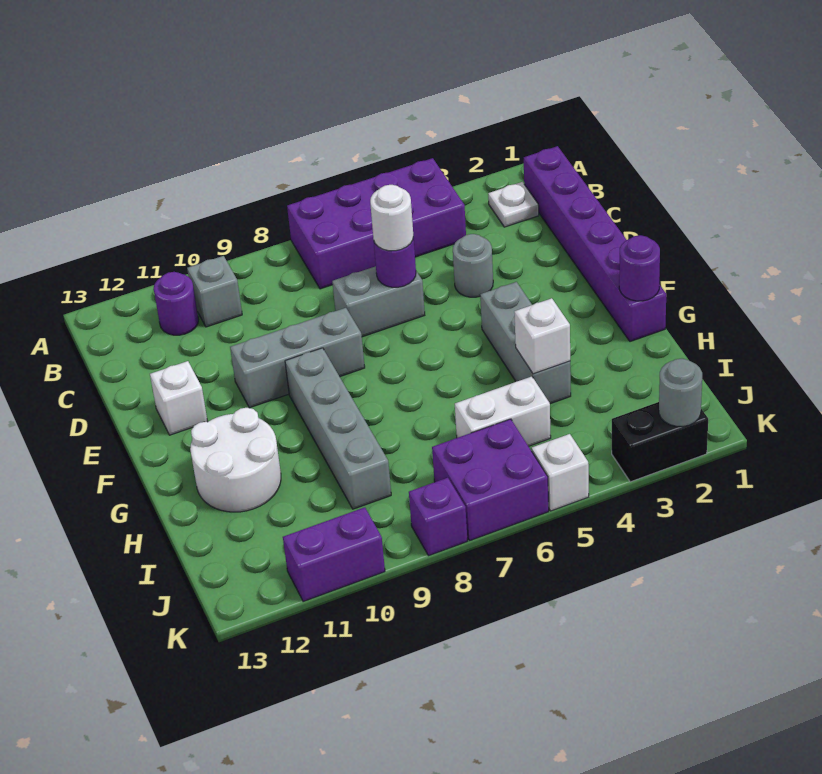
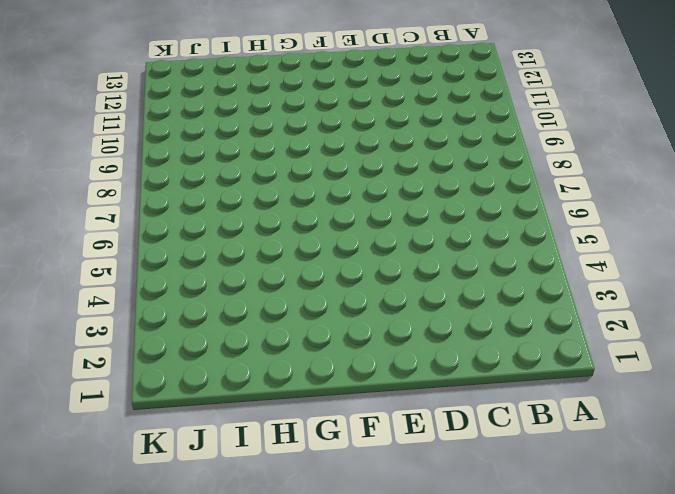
none -> purple 2x4 brick [287,158,466,289]
none -> purple 1x6 brick [524,146,666,342]
none -> white 1x1 plate [488,182,539,227]

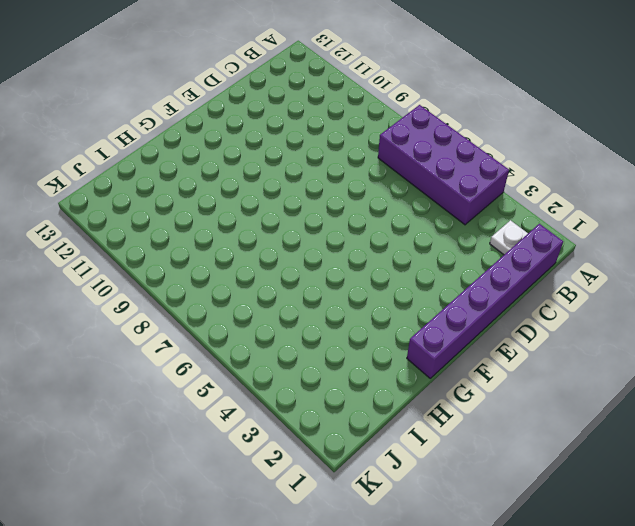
none -> grey 1x1 brick [187,256,242,327]
none -> purple 1x1 round brick [154,272,199,335]
none -> grey 1x1 round brick [453,234,493,297]

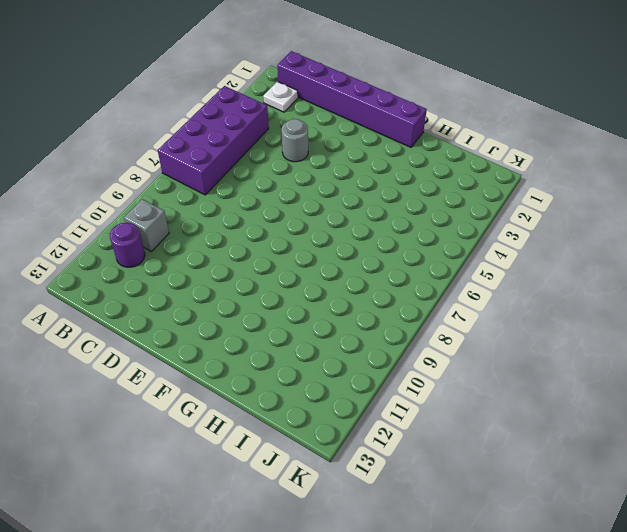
none -> grey 1x2 brick [332,266,425,337]
none -> grey 1x3 brick [230,308,365,408]
none -> white 1x1 brick [150,361,208,435]

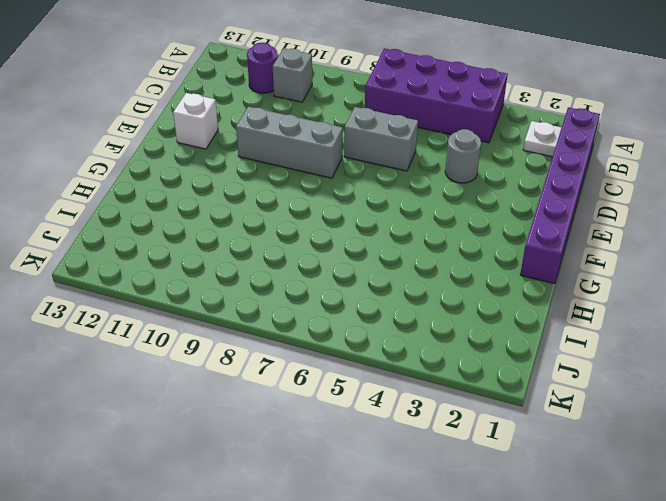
none -> grey 1x3 brick [480,282,571,404]
none -> grey 1x4 brick [285,348,391,509]
none -> white 2x2 round brick [190,408,281,512]

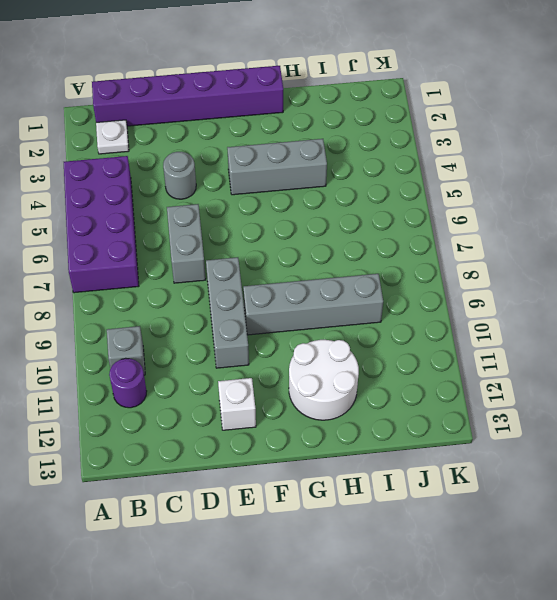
none -> white 1x2 brick [455,376,551,446]
none -> purple 2x2 brick [432,419,549,541]
none -> black 1x2 brick [612,402,708,482]

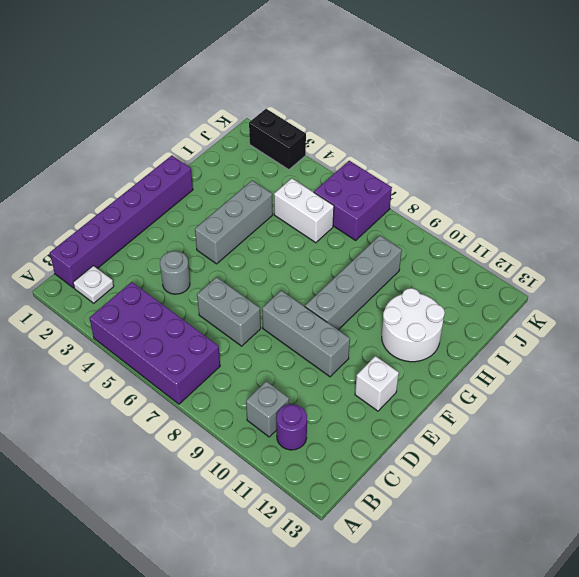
none -> white 1x1 brick [532,434,589,511]
none -> purple 1x1 brick [409,478,467,556]
none -> purple 1x2 brick [283,507,385,602]

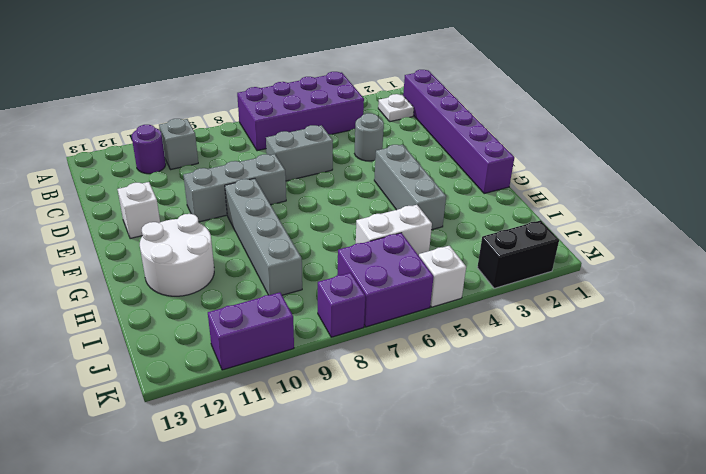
none -> purple 1x1 round brick [374,237,416,287]
none -> purple 1x1 round brick [619,235,660,301]
none -> white 1x1 brick [514,298,570,374]

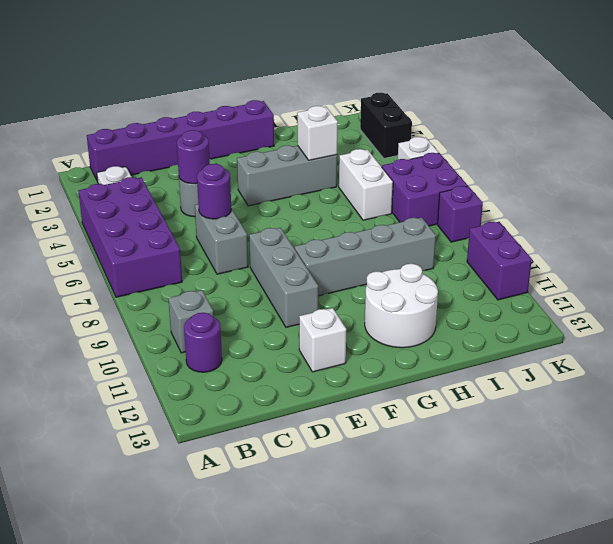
purple 1x1 round brick [177,130,210,184] -> purple 1x1 round brick moved to [619,235,660,301]
none -> grey 1x1 round brick [659,359,702,427]
none -> white 1x1 round brick [370,185,413,251]

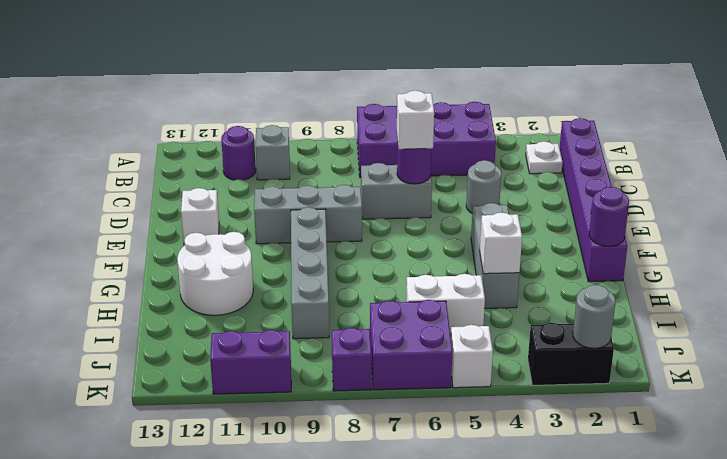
white 1x1 brick [397,91,434,149] -> white 1x1 round brick [370,185,413,251]

